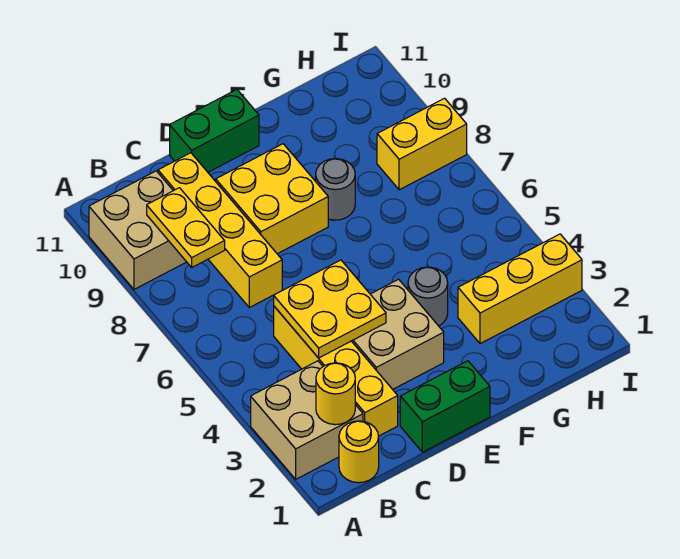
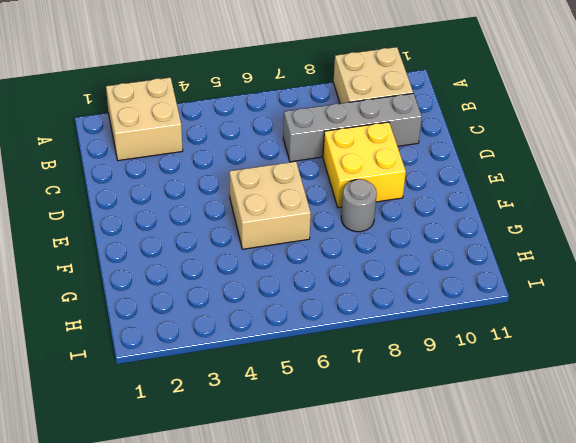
grey 1x4 brick [283,93,422,162] -> yellow 1x4 brick [158,153,282,307]
tan 2x2 brick [229,162,311,249] -> tan 2x2 brick moved to [352,279,444,389]
none -> yellow 1x1 round brick [339,421,379,483]
none -> yellow 1x4 brick [274,306,398,436]
none -> green 1x2 brick [400,361,490,452]

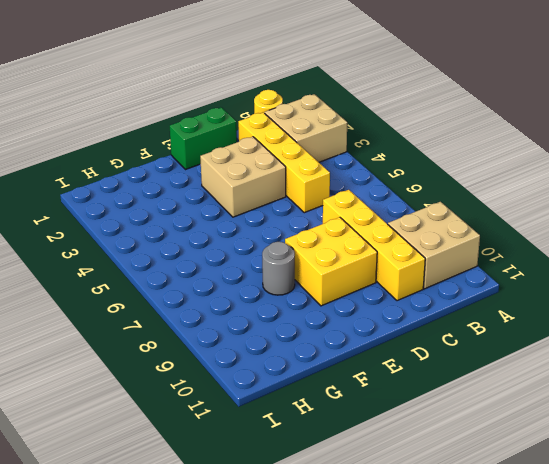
none -> green 1x2 brick [170,90,259,172]
none -> grey 1x1 round brick [408,267,448,326]
none -> yellow 1x3 brick [458,234,582,344]

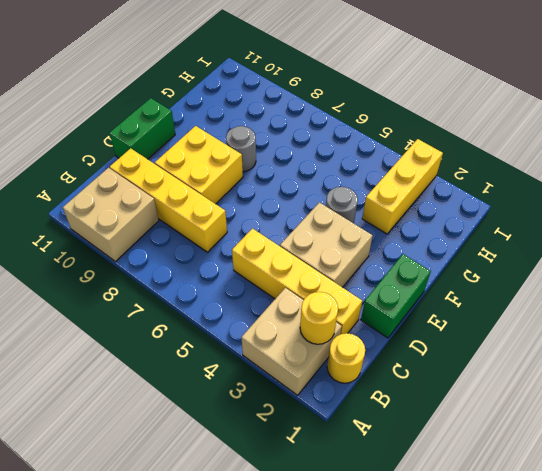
none -> yellow 1x2 brick [377,98,467,190]
none -> yellow 1x2 plate [147,188,225,267]
none -> yellow 2x2 plate [274,260,386,358]

